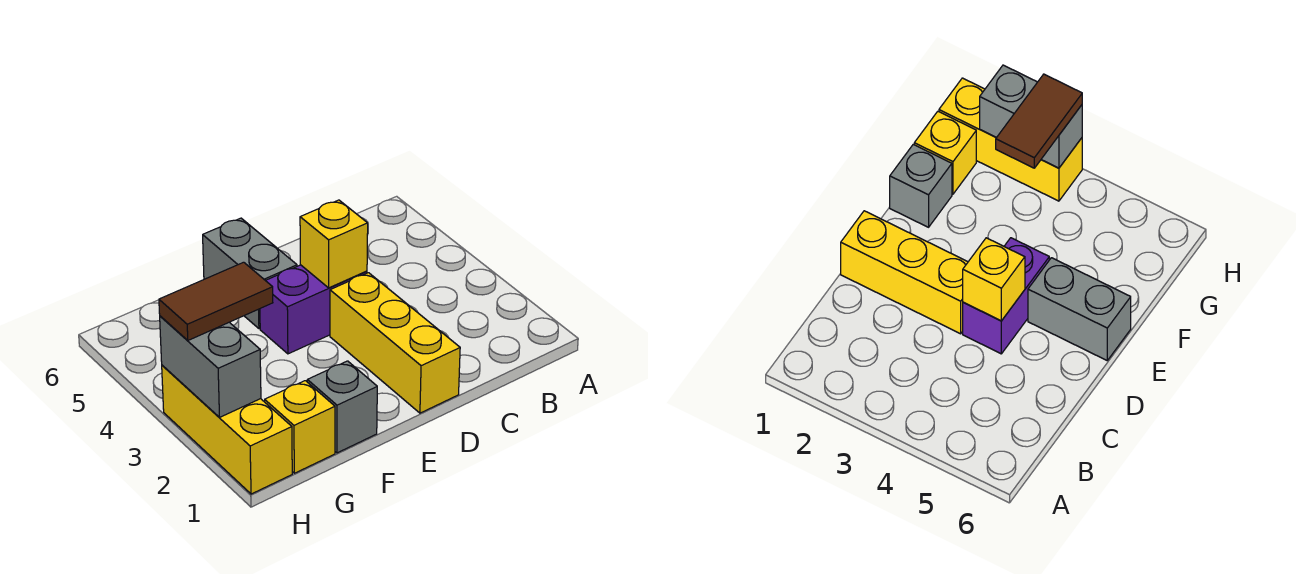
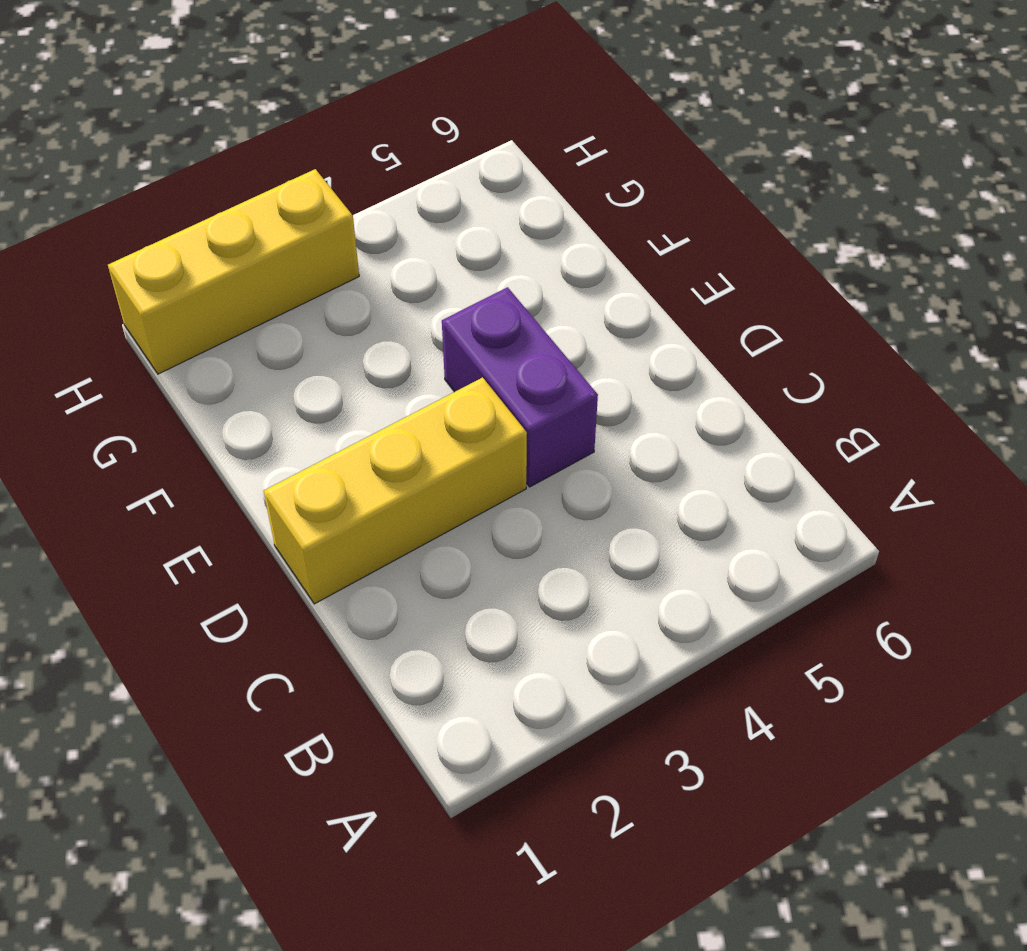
none -> grey 1x2 brick [203,218,297,329]
none -> grey 1x1 brick [307,361,377,453]

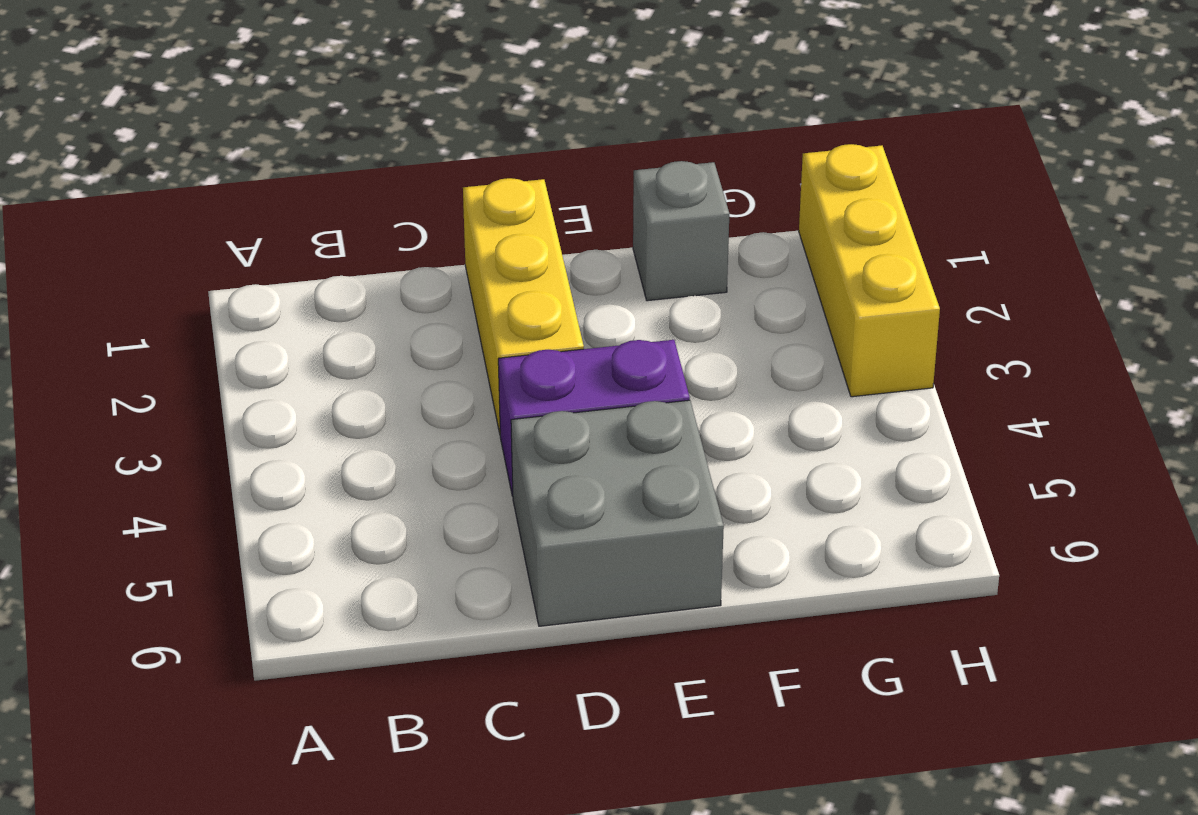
grey 2x2 brick [511,400,724,626] -> grey 1x2 brick [203,218,297,329]
none -> yellow 1x1 brick [265,381,335,473]
none -> yellow 1x1 brick [300,200,368,288]

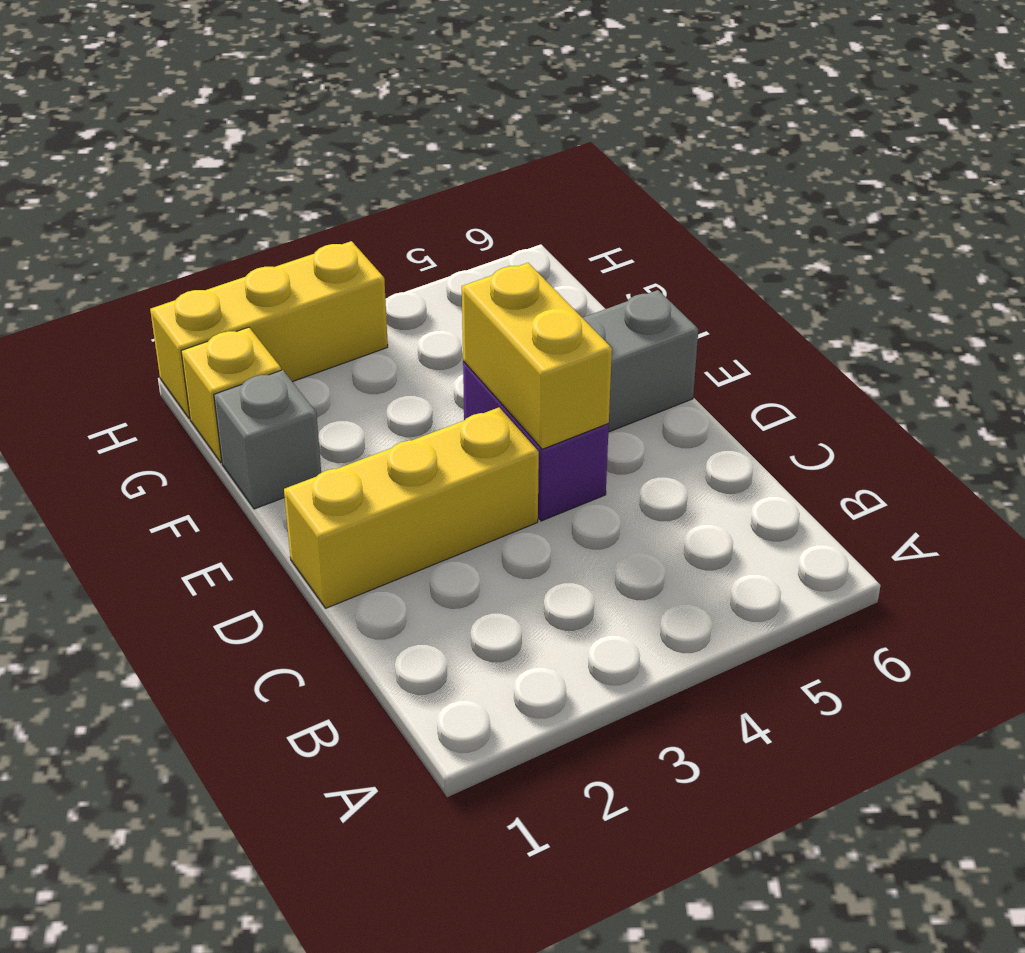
yellow 1x2 brick [462,263,612,449] -> yellow 1x1 brick [300,200,368,288]
none -> grey 1x2 brick [160,316,261,417]
none -> brown 1x2 tile [159,262,273,340]

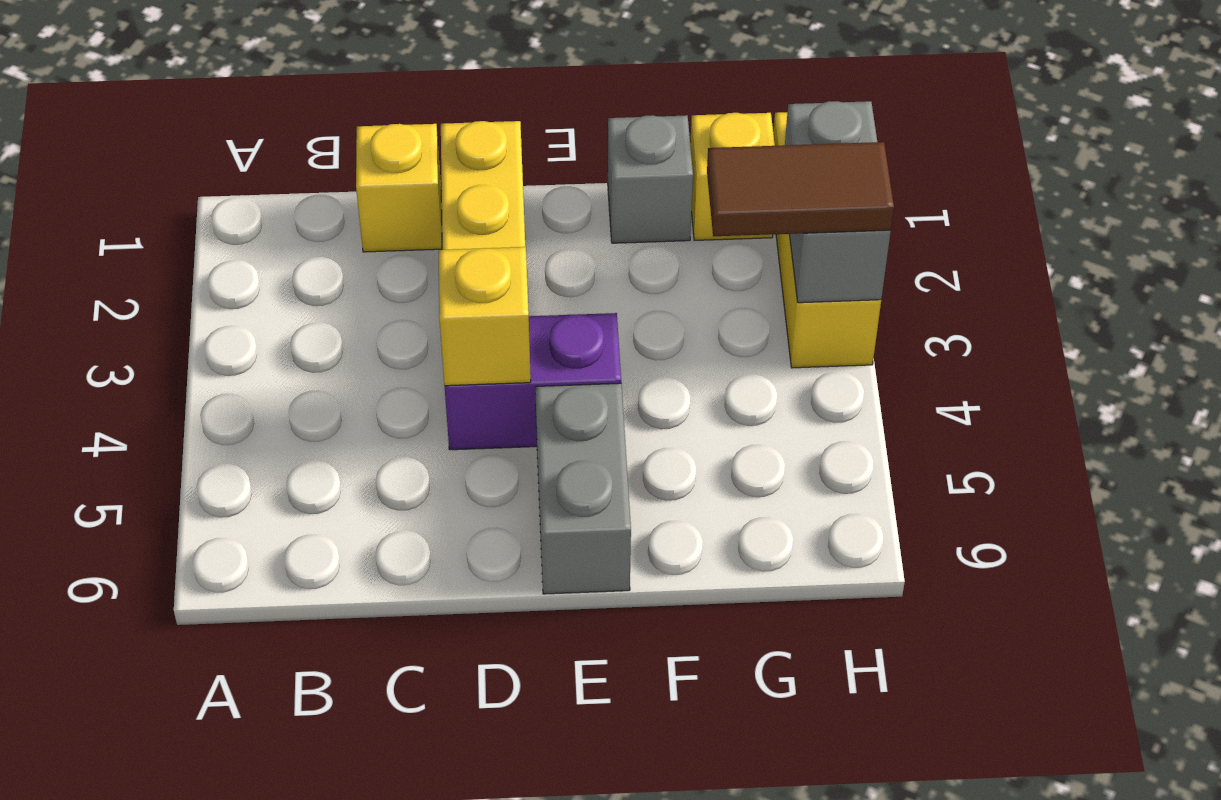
yellow 1x1 brick [356,124,442,252] -> none

